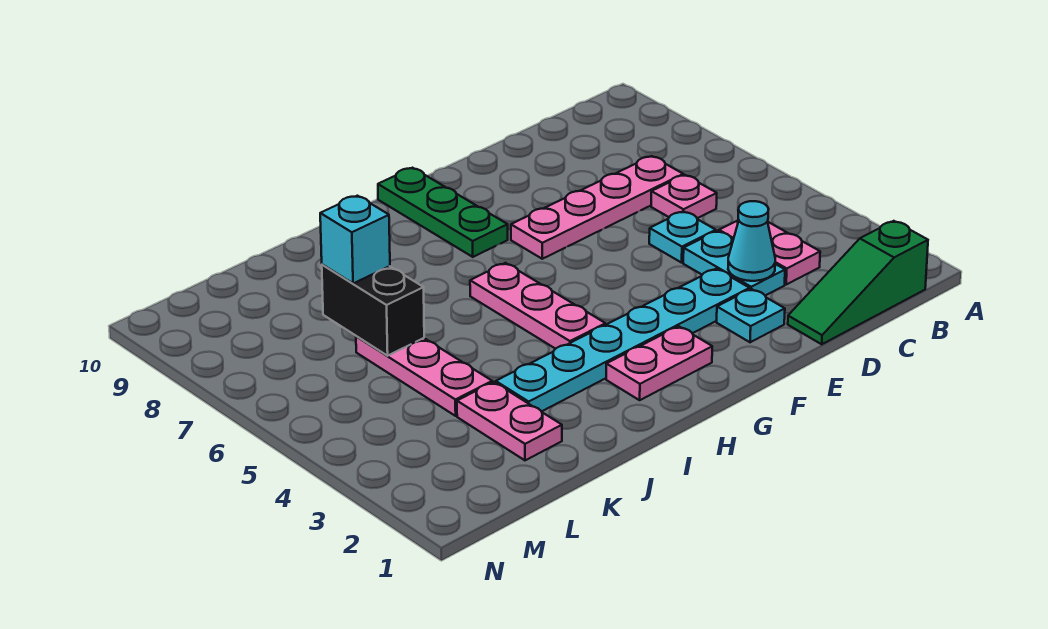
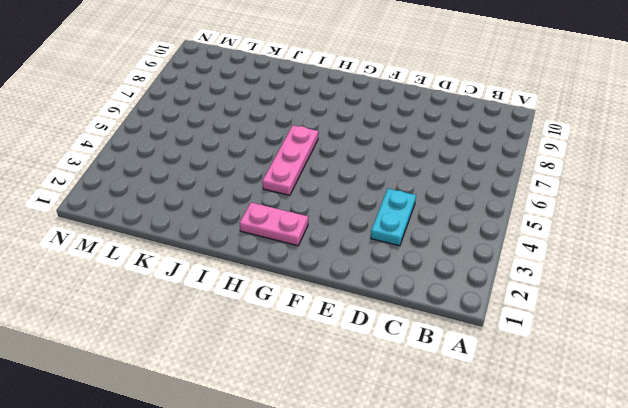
none -> green 1x3 slope [788,221,928,344]
none -> pink 1x2 plate [719,220,820,284]
none -> pink 1x1 plate [651,175,717,218]

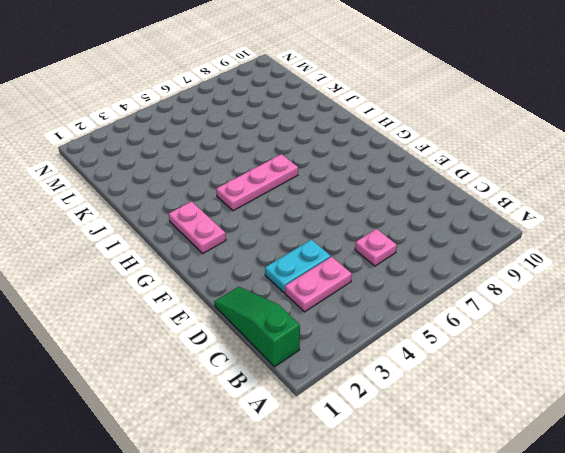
none -> pink 1x4 plate [511,156,683,259]
none -> cyan 1x1 plate [649,211,716,263]
none -> cyan 1x1 plate [717,289,785,342]

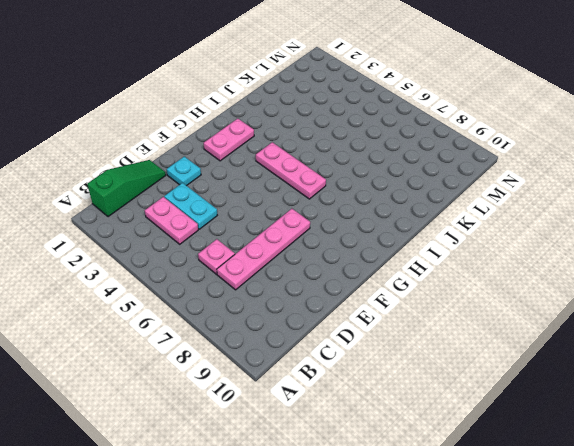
none -> cyan 1x1 plate [649,211,716,263]
none -> cyan 1x6 plate [496,269,750,411]
none -> green 1x3 plate [378,168,508,257]

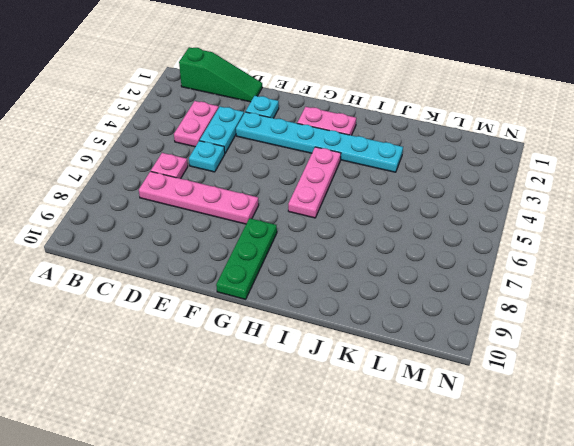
none -> pink 1x2 plate [457,382,562,460]
none -> pink 1x3 plate [356,336,492,416]
none -> cyan 1x1 cone [728,201,775,281]

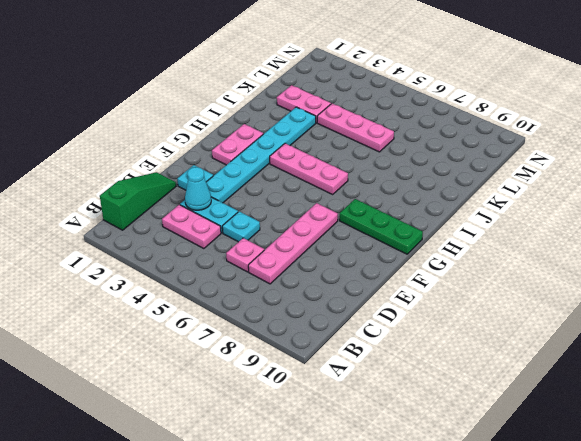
none -> black 1x2 brick [322,264,424,356]
none -> cyan 1x1 brick [320,196,390,284]

